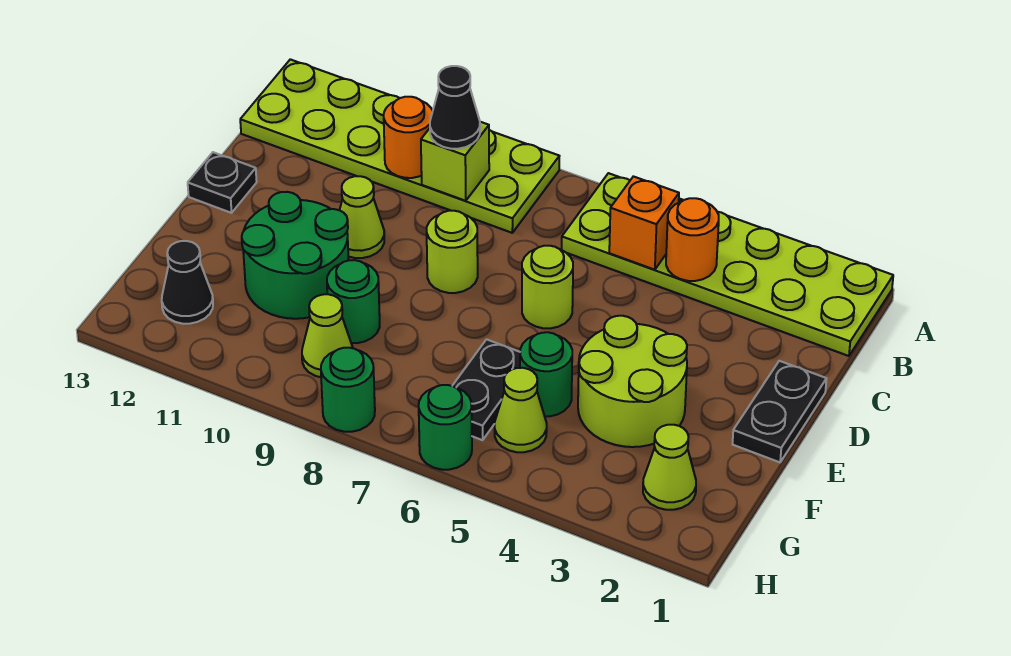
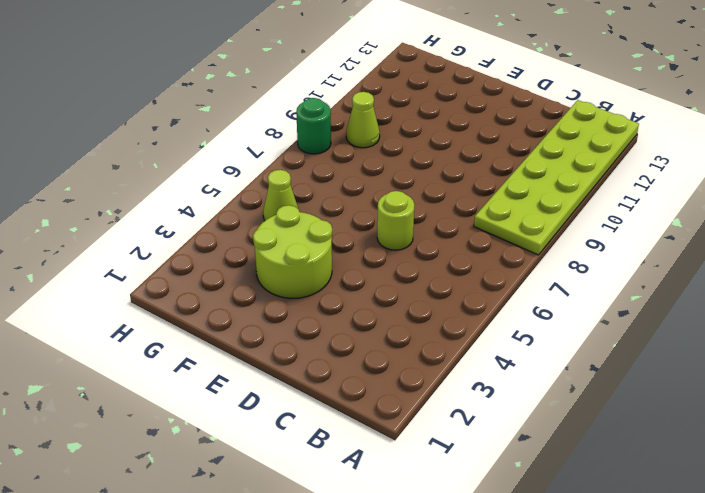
none -> lime 2x6 plate [562,173,893,356]
none -> black 1x2 plate [733,361,827,462]
none -> lime 1x1 round brick [427,211,478,293]

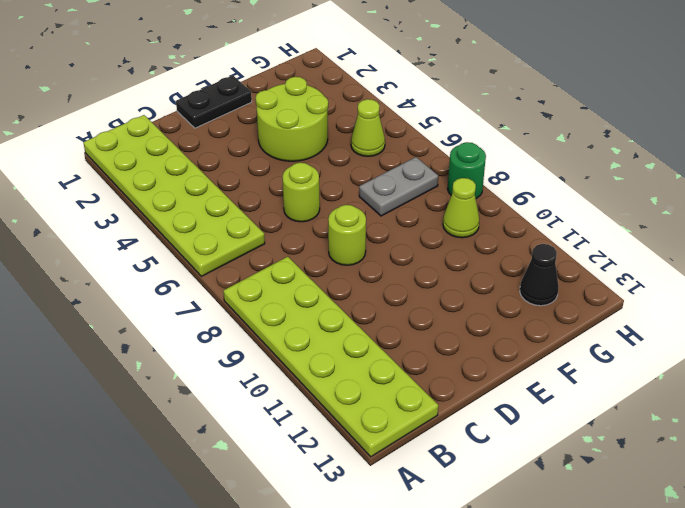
grey 1x2 plate [359,157,438,216] -> none
none -> lime 1x1 cone [340,176,384,258]
none -> black 1x1 plate [188,152,257,213]
none -> green 2x2 round brick [242,192,349,319]

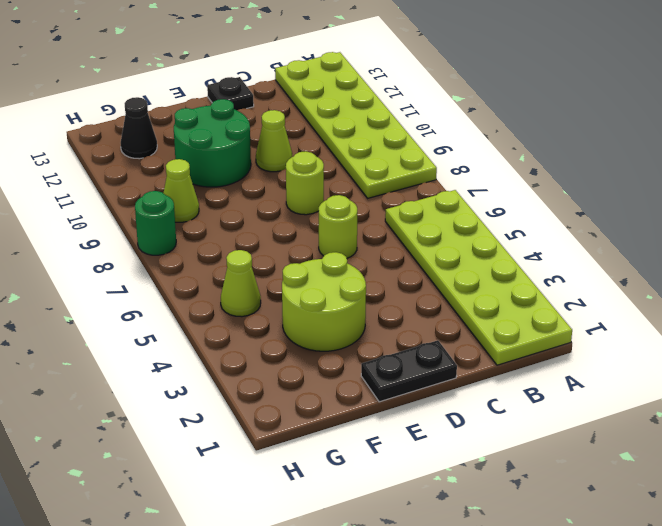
none -> green 1x1 round brick [520,332,572,416]
none -> black 1x2 plate [452,339,520,440]
none -> green 1x1 round brick [327,260,380,343]

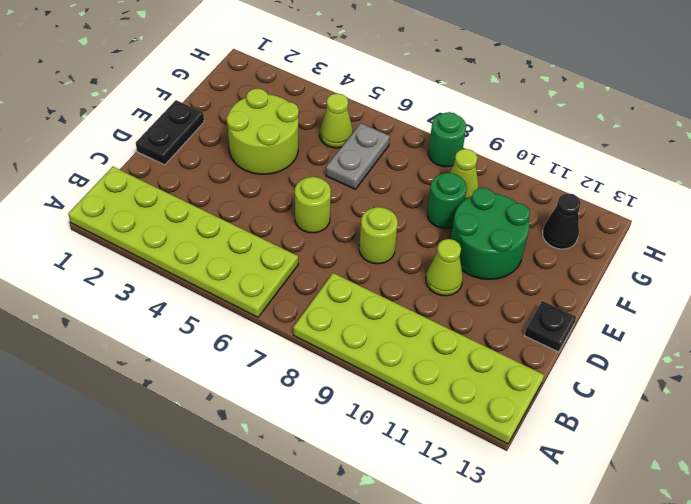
grey 1x2 plate [326,123,390,189] -> black 1x2 plate [452,339,520,440]
none -> green 1x1 round brick [520,332,572,416]
none -> lime 1x1 cone [643,425,696,510]
none -> green 1x1 round brick [419,385,472,470]

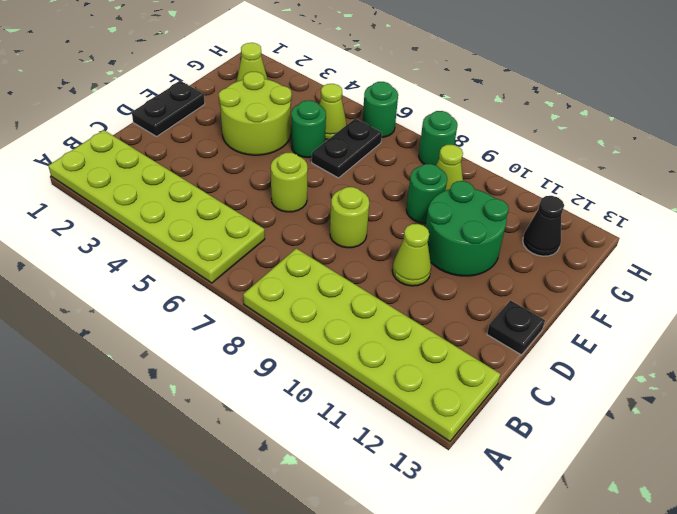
none -> orange 1x1 round brick [666,198,719,281]
none -> orange 1x1 brick [609,176,679,270]
none -> lime 1x1 brick [421,122,489,201]

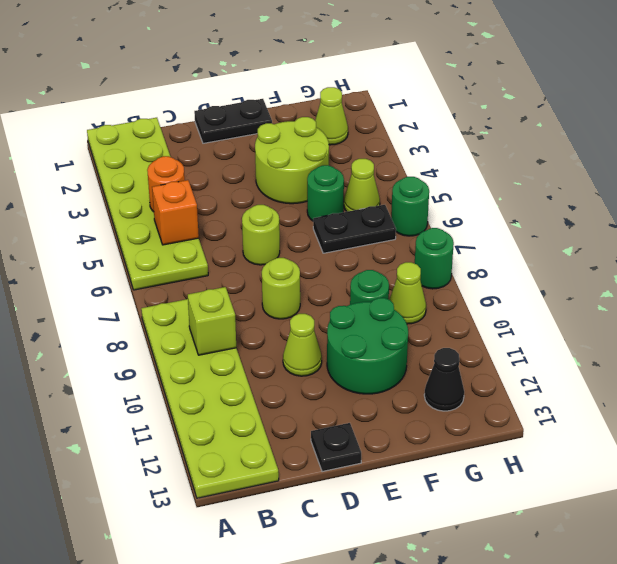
none -> orange 1x1 round brick [384,97,433,178]
none -> black 1x1 cone [430,66,480,149]

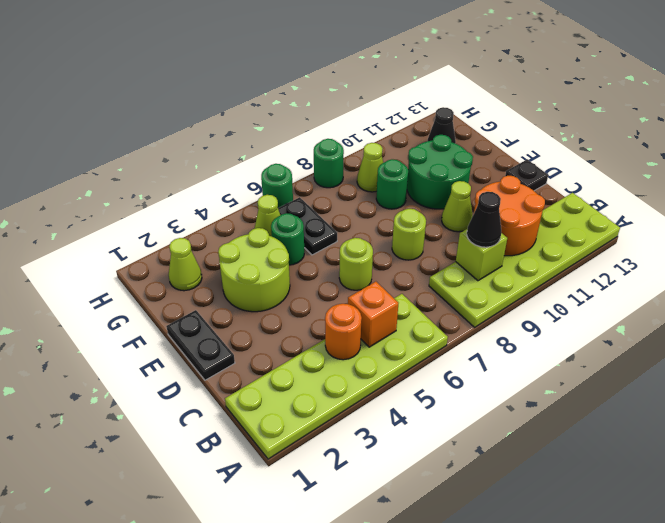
orange 2x2 round brick [474,176,545,256] -> orange 1x1 round brick [384,97,433,178]

